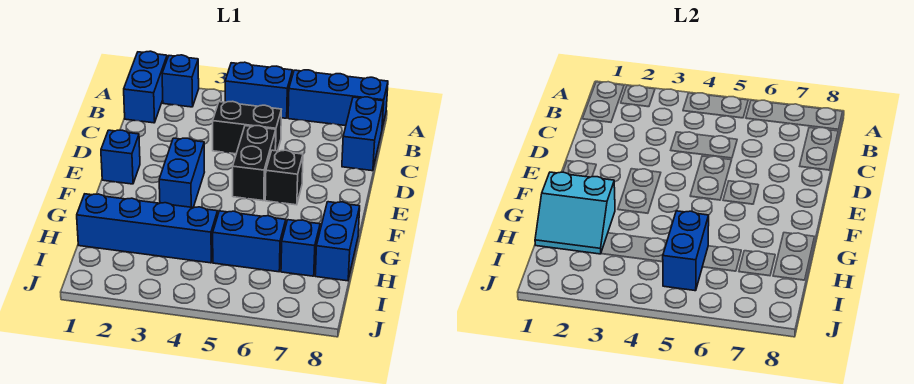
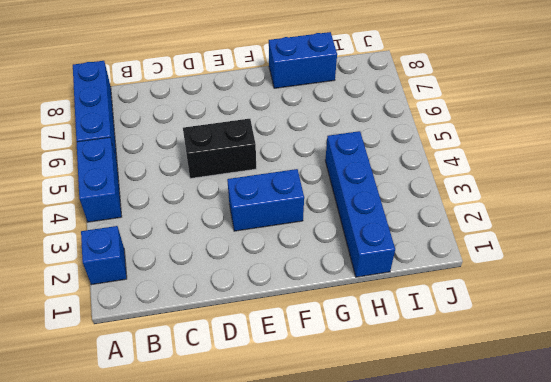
none -> blue 1x2 brick [124,51,167,123]
none -> blue 1x2 brick [342,97,384,171]
none -> black 1x2 brick [213,101,281,154]

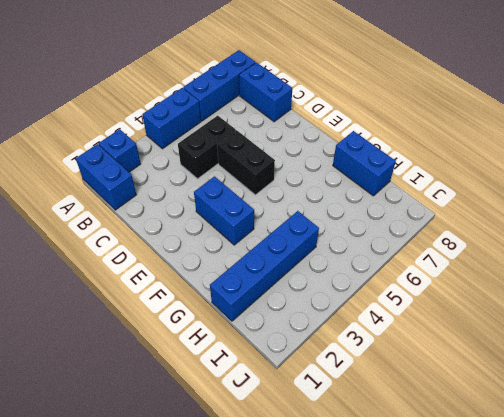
none -> blue 1x1 brick [101,130,140,184]
none -> black 1x1 brick [265,150,303,205]
none -> blue 1x2 brick [213,211,286,272]

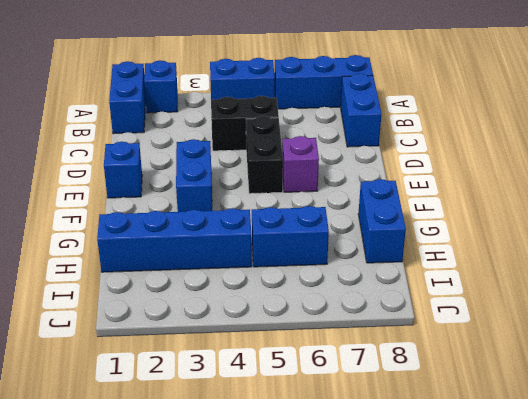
purple 1x1 brick [282,136,319,192] -> black 1x1 brick [265,150,303,205]
none -> blue 1x1 brick [281,220,320,276]
none -> cyan 2x2 slope [535,172,615,254]
none -> blue 1x2 brick [663,211,709,291]

